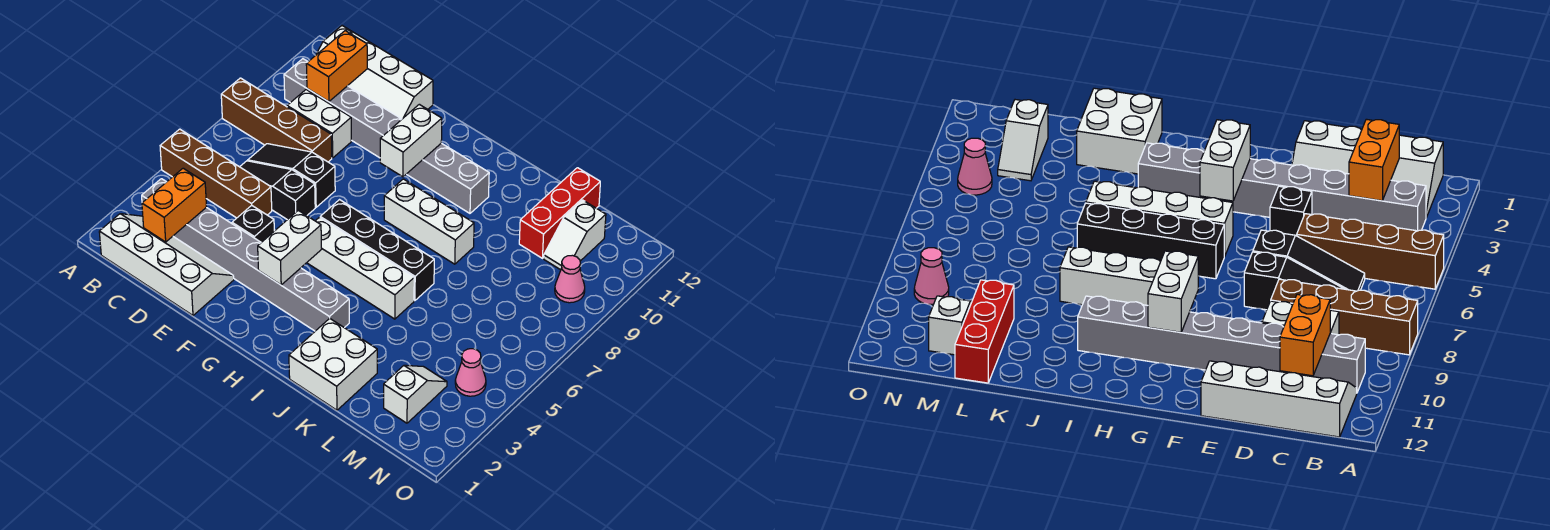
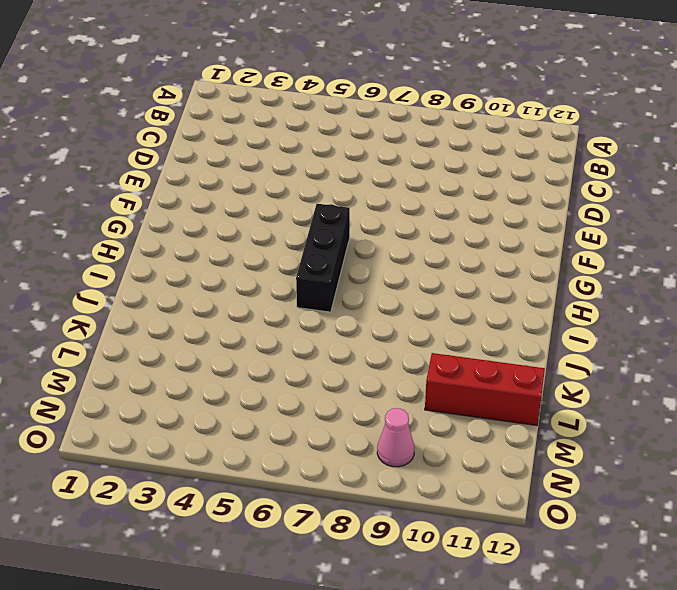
black 1x3 brick [296,204,350,312] -> black 1x4 brick [320,200,434,301]
none -> brown 1x4 brick [160,129,272,218]
none -> brown 1x4 brick [221,78,332,162]
none -> white 2x4 slope [99,214,234,315]

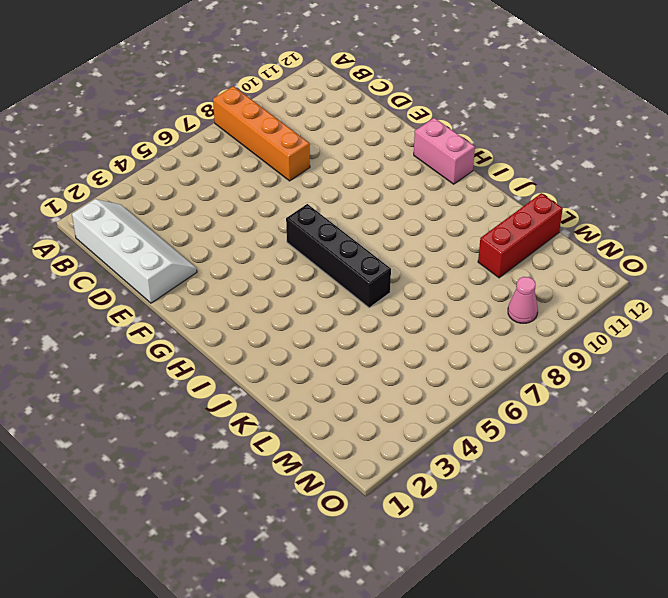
orange 1x4 brick [213,86,310,181] -> brown 1x4 brick [221,78,332,162]
pink 1x2 brick [414,118,475,184] -> none
none -> brown 1x4 brick [160,129,272,218]
none -> grey 1x8 brick [142,179,349,331]
none -> grey 1x8 brick [284,59,489,213]

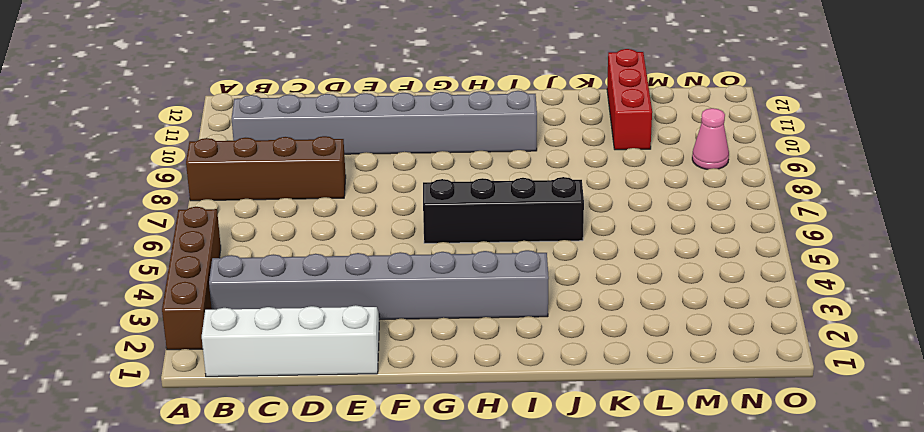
brown 1x4 brick [162,207,221,350] -> brown 1x4 brick turned to [160,129,272,218]
none -> white 2x4 slope [316,26,433,119]
none -> black 1x3 slope [240,161,315,220]
none -> black 1x3 slope [248,144,335,207]

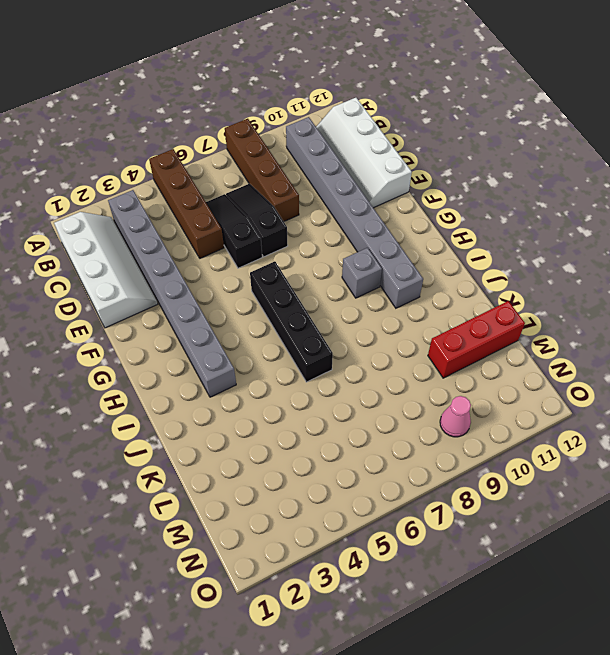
grey 1x1 brick [342,248,382,298] -> none
none -> white 1x2 brick [287,90,352,158]
none -> black 1x1 brick [232,205,274,242]
none -> white 1x4 brick [307,217,414,319]

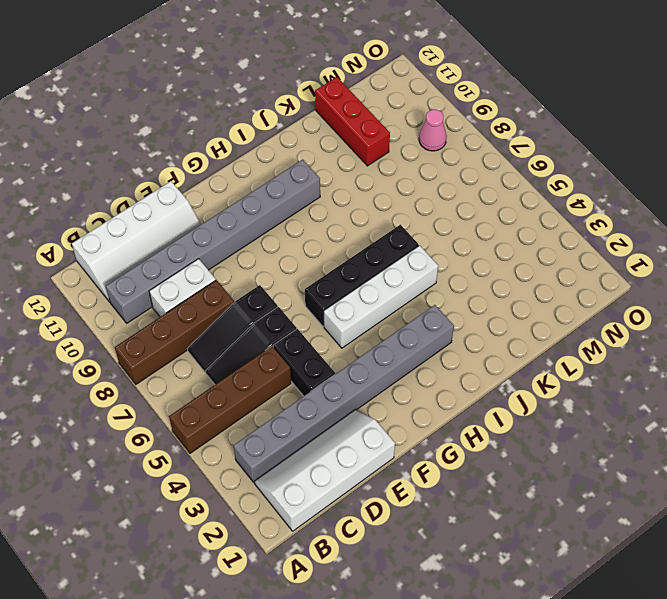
black 1x2 brick [273,329,335,396] -> black 1x1 brick [232,205,274,242]
none -> white 1x3 brick [384,179,474,264]
none -> white 2x2 brick [289,318,377,410]
none -> white 1x2 slope [384,365,447,423]

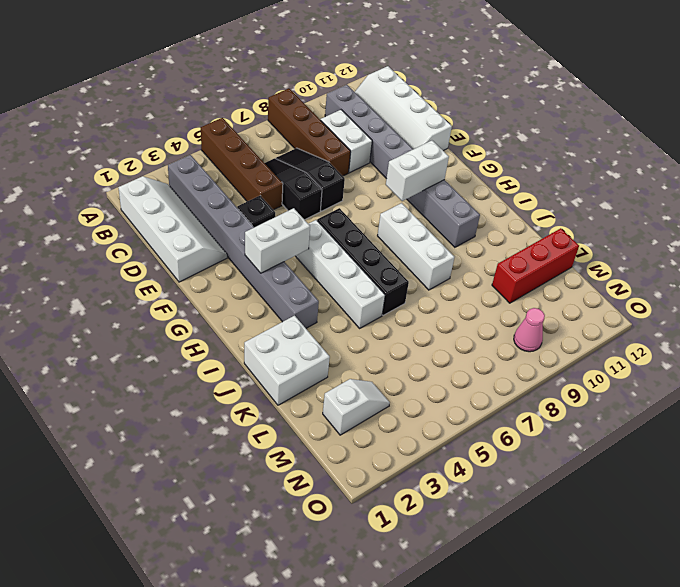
none -> white 1x2 slope [544,200,606,270]
none -> pink 1x1 cone [455,349,486,396]
none -> orange 1x2 brick [142,168,206,242]

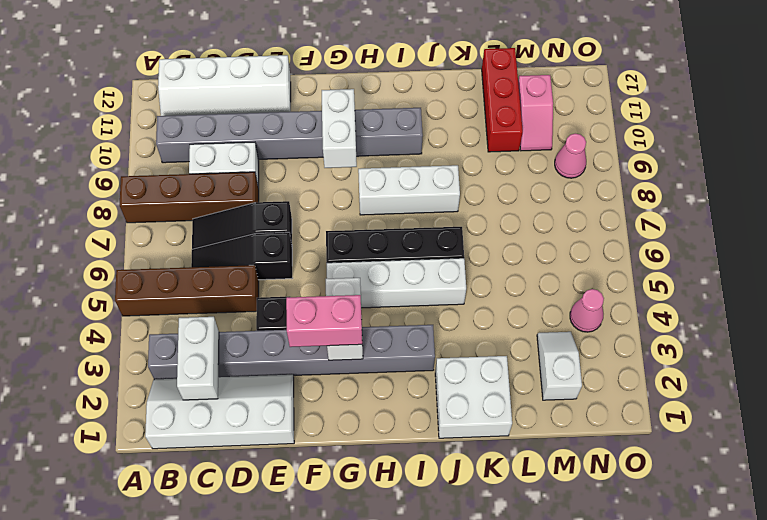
white 1x2 brick [177,317,219,400] -> orange 1x2 brick [142,168,206,242]
pink 1x2 brick [286,295,362,347] -> none
pink 1x2 slope [518,75,553,151] -> white 1x2 slope [544,200,606,270]
none -> orange 1x2 brick [306,31,367,102]

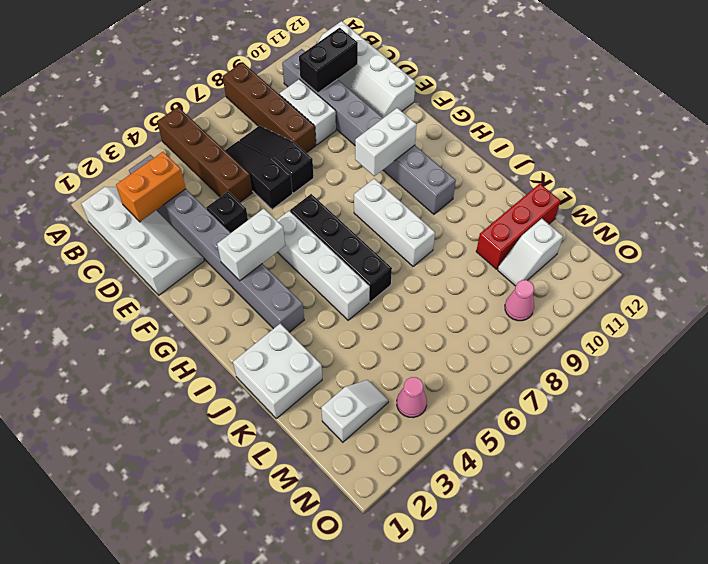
black 1x2 brick [299,28,358,93] -> orange 1x2 brick [306,31,367,102]

